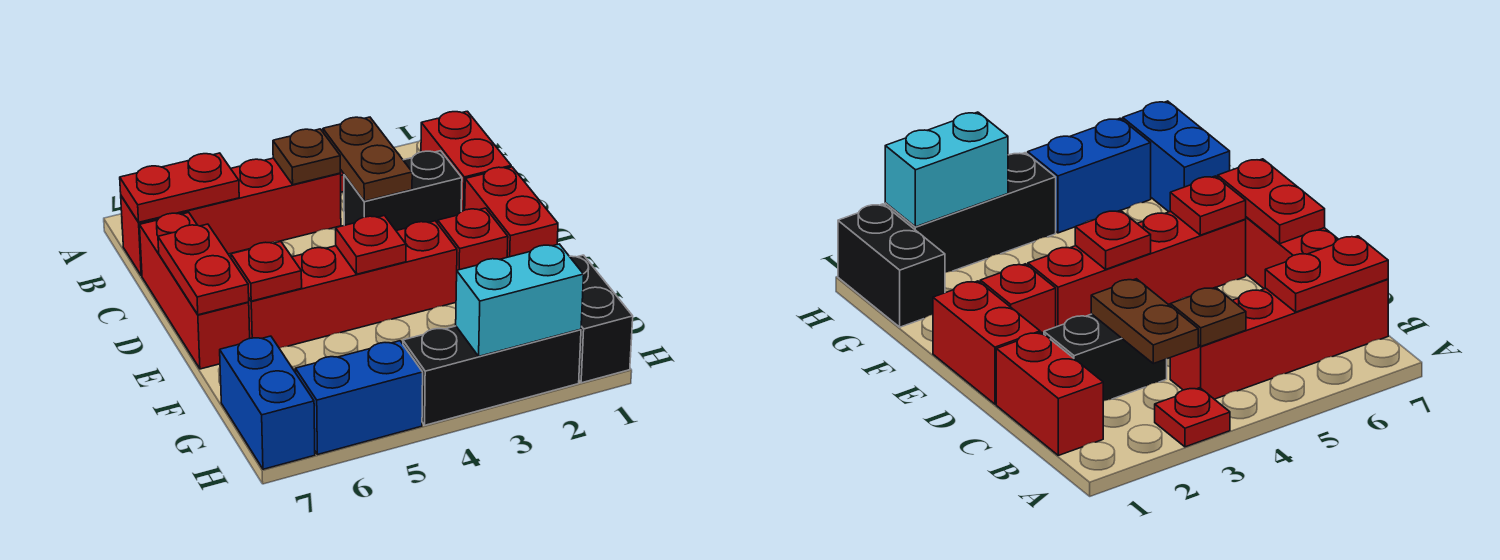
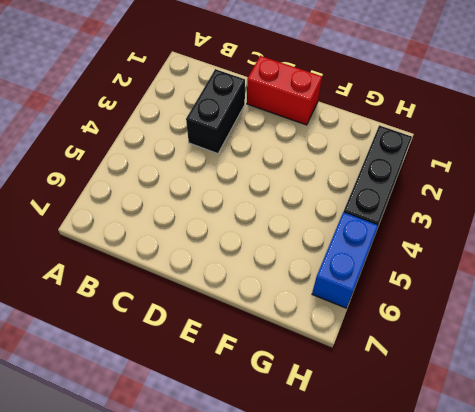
none -> red 1x1 plate [1155,388,1230,447]
none -> red 1x2 brick [421,111,511,211]
none -> red 1x4 brick [121,158,341,276]

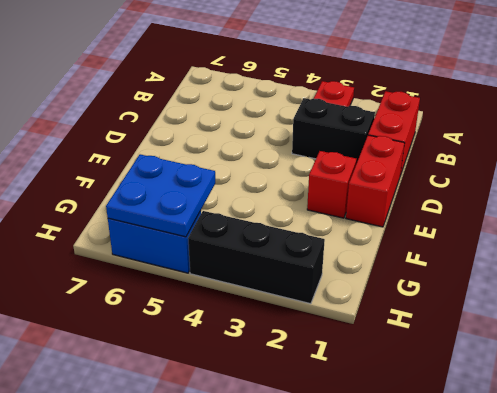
blue 2x2 plate [106,154,215,237] -> none
none -> red 1x4 brick [121,158,341,276]
none -> red 1x3 brick [140,212,250,369]
none -> red 1x4 brick [249,221,457,348]

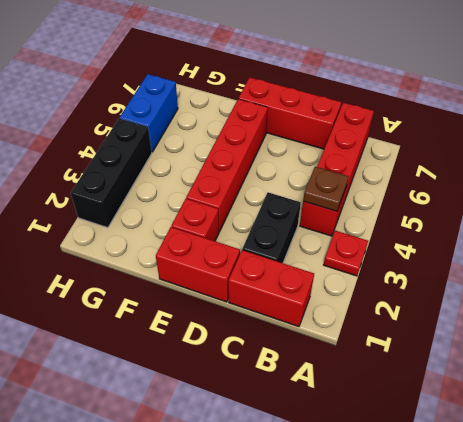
none -> black 1x2 brick [570,255,633,383]
none -> blue 1x2 brick [220,336,315,469]
none -> brown 1x2 plate [323,117,412,201]

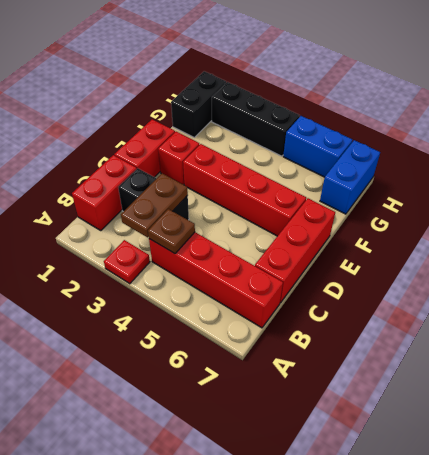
none -> red 1x2 plate [120,153,239,222]
none -> red 1x2 plate [158,224,249,315]
none -> red 1x1 plate [336,216,406,274]

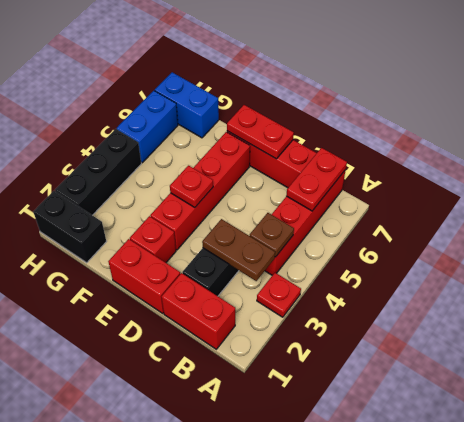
none -> red 1x1 plate [231,241,302,301]
none -> cyan 1x2 brick [456,244,584,356]

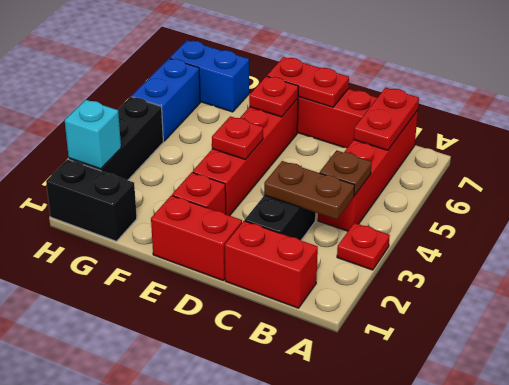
cyan 1x1 brick [65,100,121,169] -> cyan 1x2 brick [456,244,584,356]

